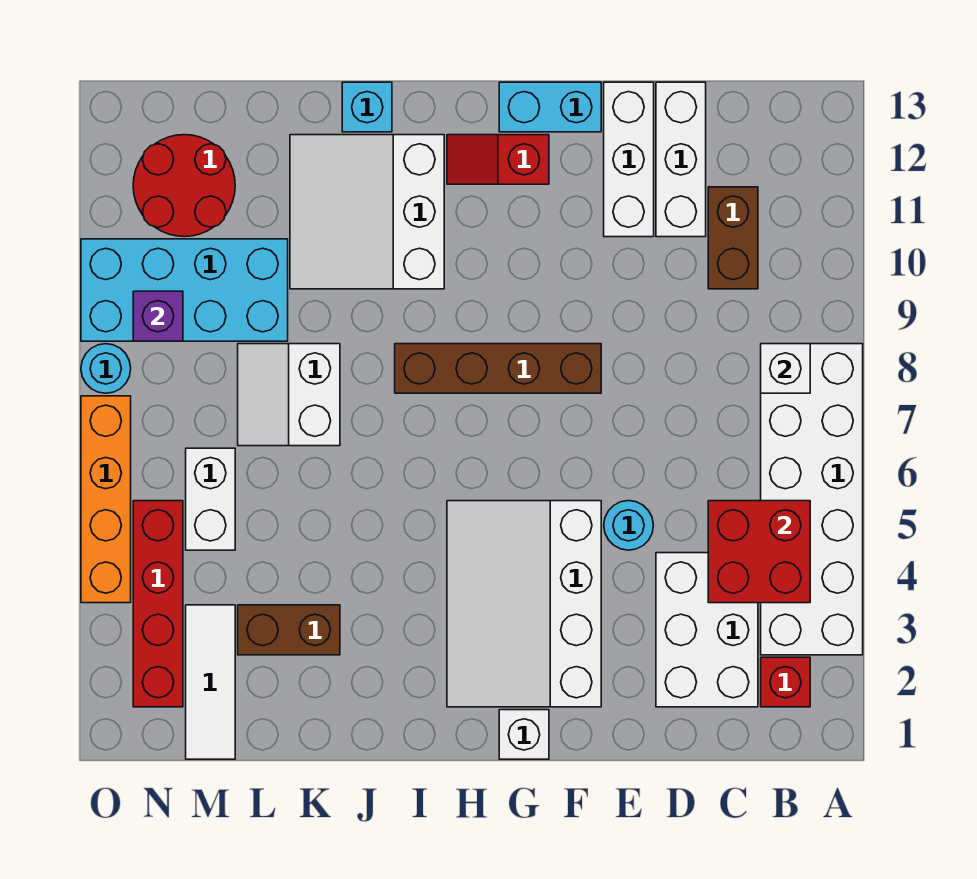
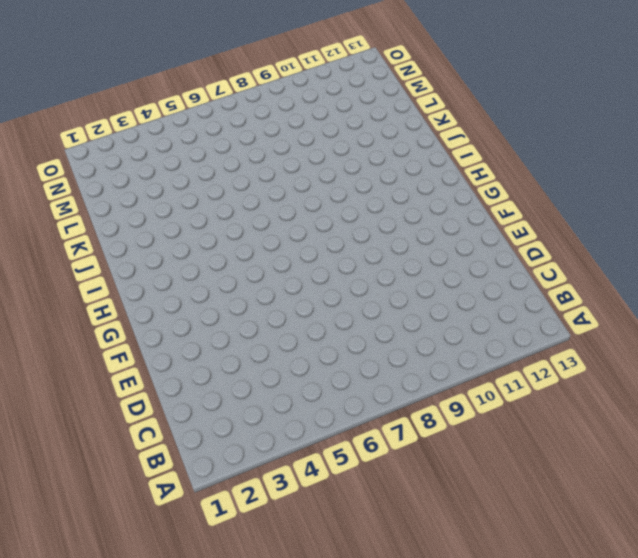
none -> white 2x6 brick [761,344,863,655]
none -> red 1x1 brick [761,657,810,707]
none -> white 2x3 brick [656,553,758,707]

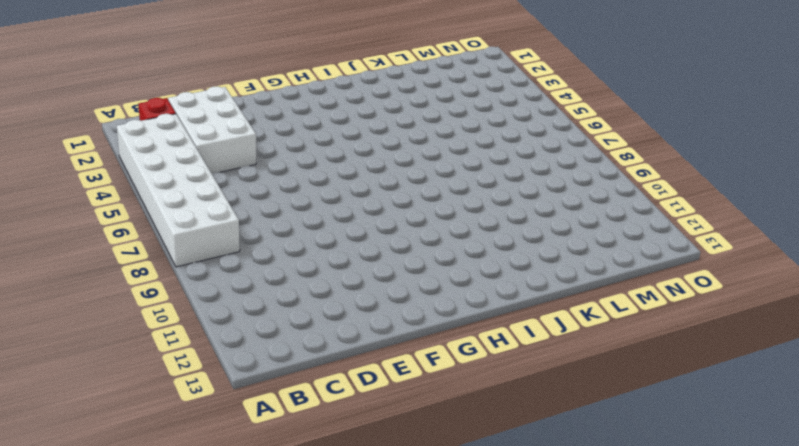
none -> brown 1x2 brick [708,187,758,289]
none -> white 1x3 brick [656,82,706,237]
none -> cyan 1x1 round brick [604,501,653,550]

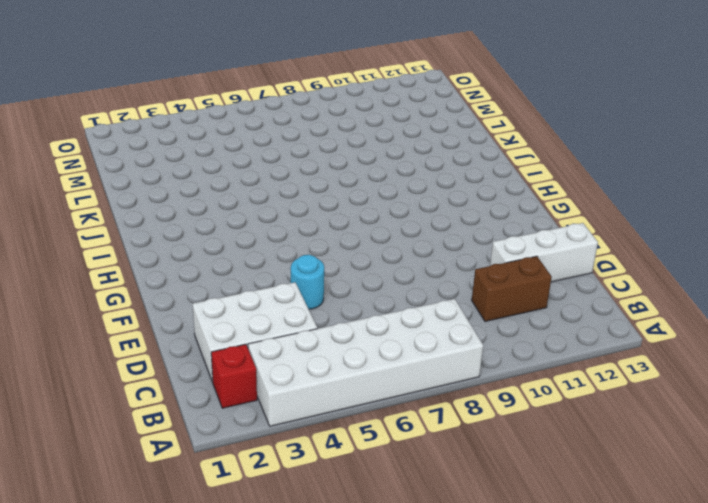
none -> white 1x3 brick [604,82,654,237]
none -> white 3x4 slope [447,501,601,707]
none -> brown 1x4 brick [395,344,601,393]

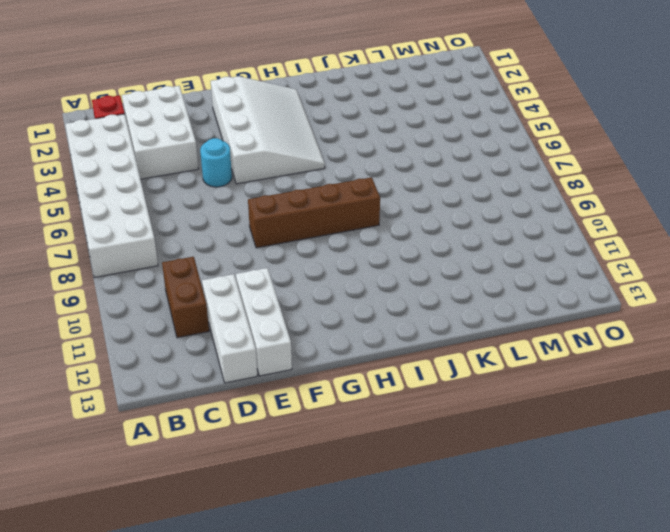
none -> cyan 1x2 brick [499,82,601,132]
none -> white 1x1 brick [499,710,549,759]
none -> red 1x2 slope [447,135,549,184]

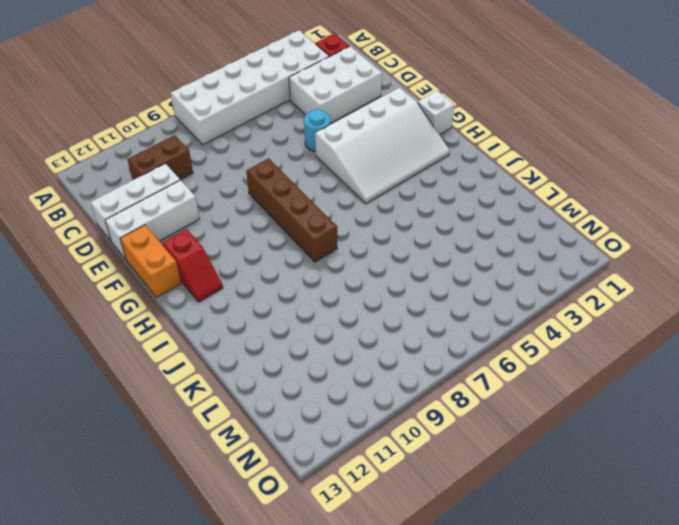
orange 1x2 brick [120,225,181,298] -> cyan 1x2 brick [499,82,601,132]
none -> white 3x3 slope [290,135,444,289]
none -> cyan 1x1 brick [342,82,392,132]
none -> brown 1x2 brick [238,605,340,655]

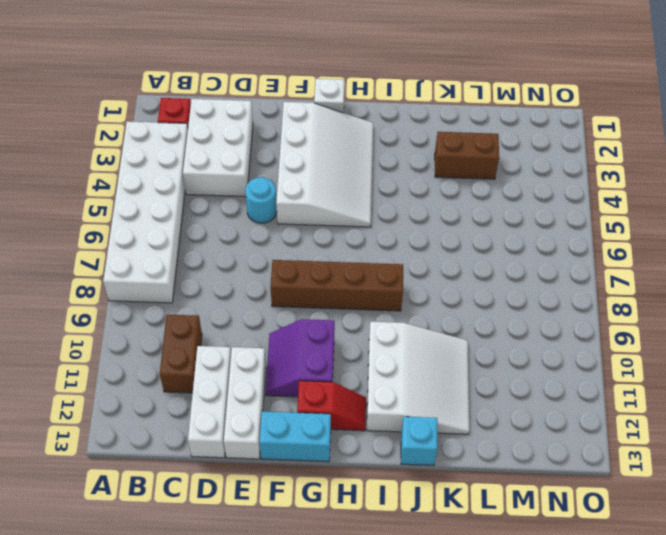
purple 2x2 slope [265,319,335,397] -> none
none -> white 2x2 slope [238,344,340,446]
none -> cyan 2x4 brick [81,239,288,341]
none -> white 1x3 tile [186,605,235,759]

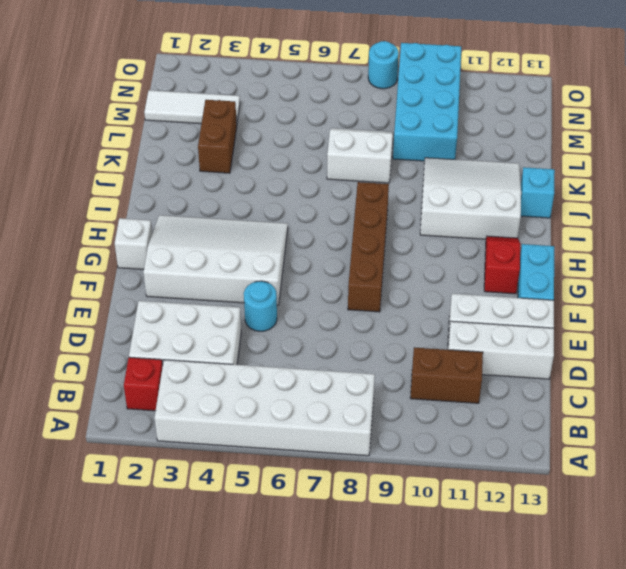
none -> white 1x2 brick [186,448,235,550]
none -> red 2x2 round brick [133,135,235,237]
none -> red 1x4 brick [133,501,183,707]

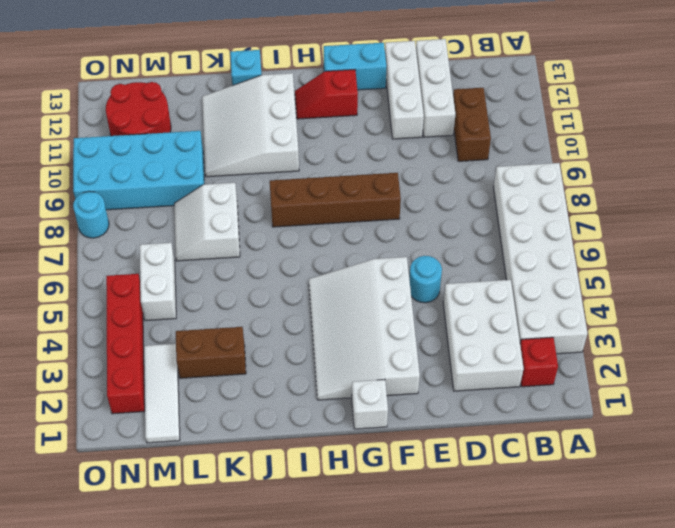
none -> orange 1x4 brick [81,396,131,603]
none -> red 2x2 brick [708,501,810,603]
none -> white 1x1 brick [761,344,810,393]

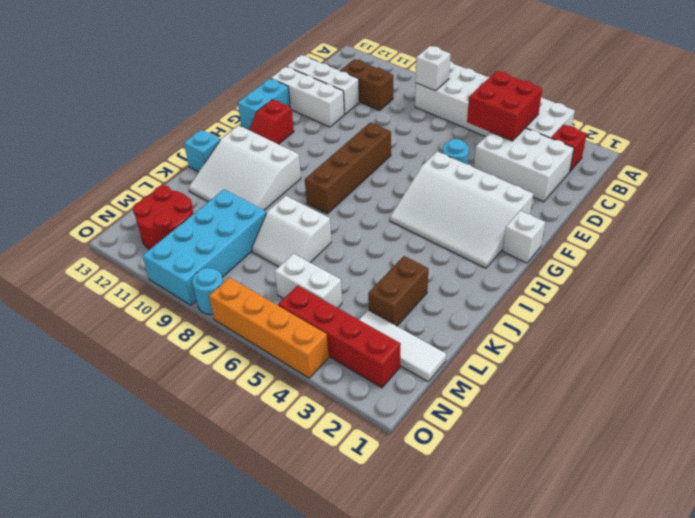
none -> purple 1x1 brick [133,291,183,341]

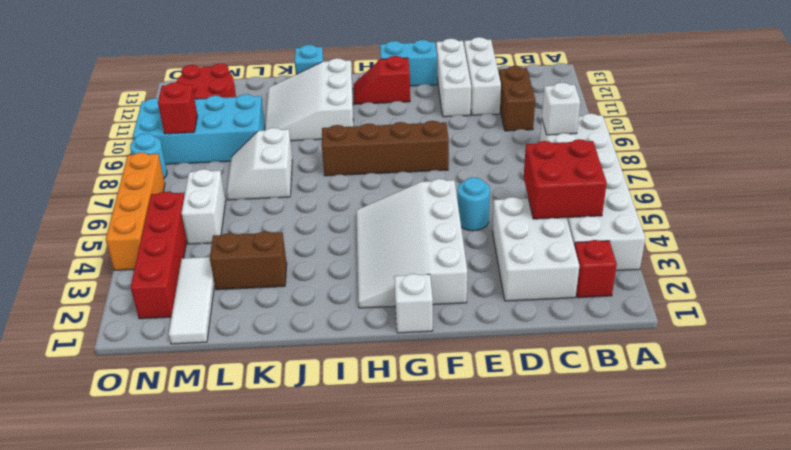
red 1x1 brick [158,82,197,134] -> purple 1x1 brick [133,291,183,341]

